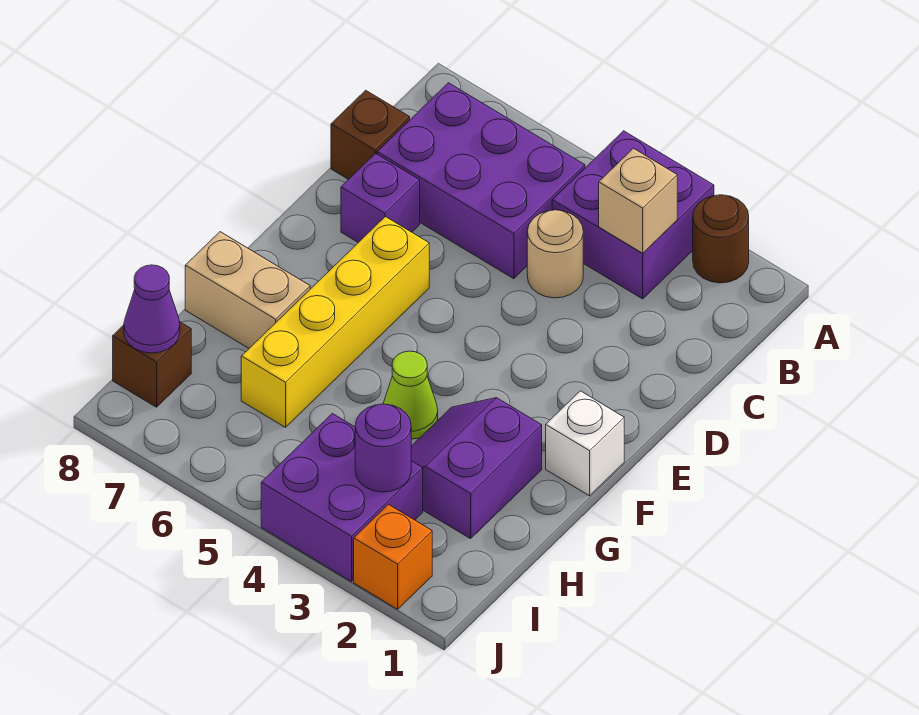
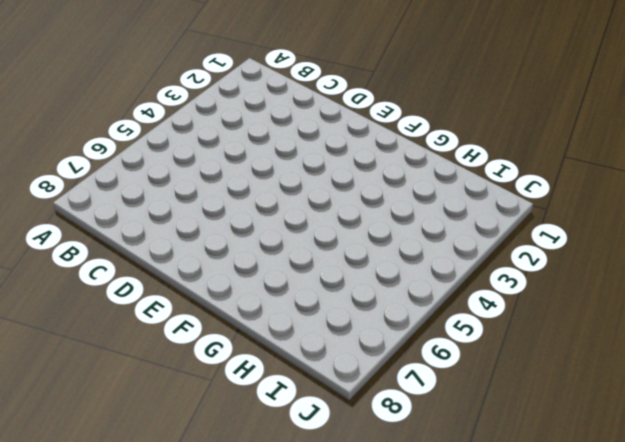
none -> brown 1x1 round brick [693,195,749,283]
none -> purple 2x2 brick [552,131,714,299]
none -> purple 2x3 brick [377,83,585,279]

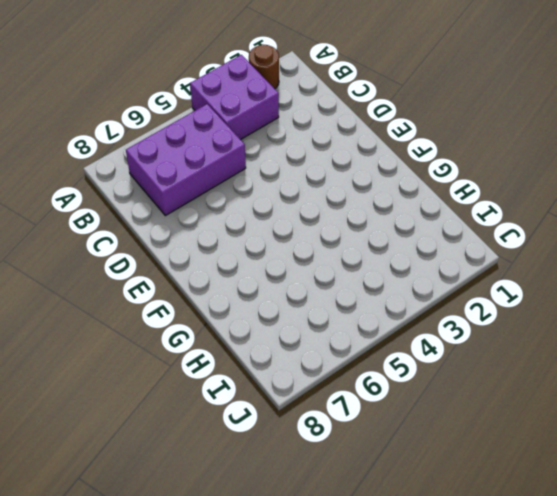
none -> tan 1x1 round brick [527,210,583,298]
none -> brown 1x1 brick [331,90,410,180]
none -> purple 1x1 brick [341,154,420,243]

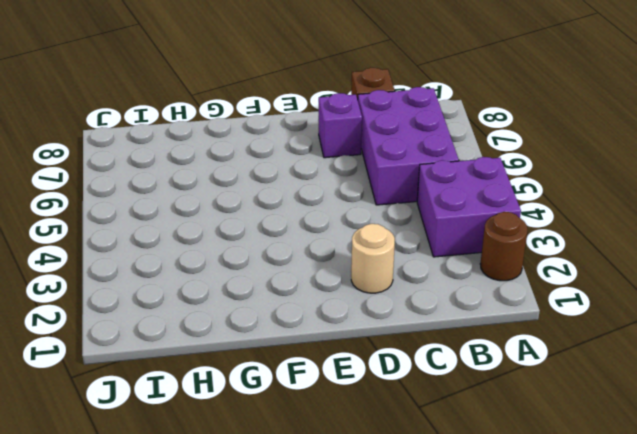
tan 1x1 round brick [351,224,395,293] -> tan 1x1 round brick moved to [527,210,583,298]
none -> yellow 1x4 brick [241,217,429,427]
none -> white 1x1 brick [546,391,624,496]
none -> purple 2x2 slope [411,398,542,539]

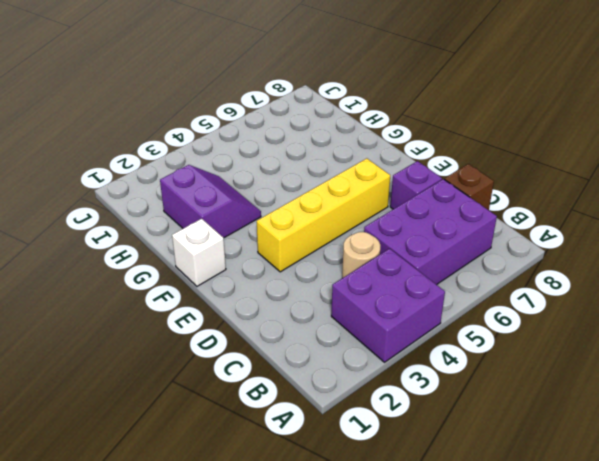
yellow 1x4 brick [257,159,390,272] -> yellow 1x4 brick turned to [241,217,429,427]
none -> brown 1x1 round brick [693,195,749,283]
none -> lime 1x1 cone [383,351,438,439]
none -> tan 1x2 brick [185,232,310,348]

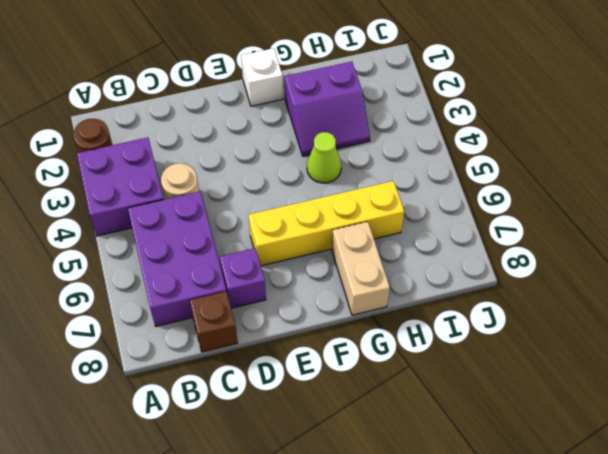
none -> purple 2x2 brick [261,413,423,582]
none -> brown 1x1 brick [113,322,191,407]
none -> orange 1x1 brick [354,504,432,609]

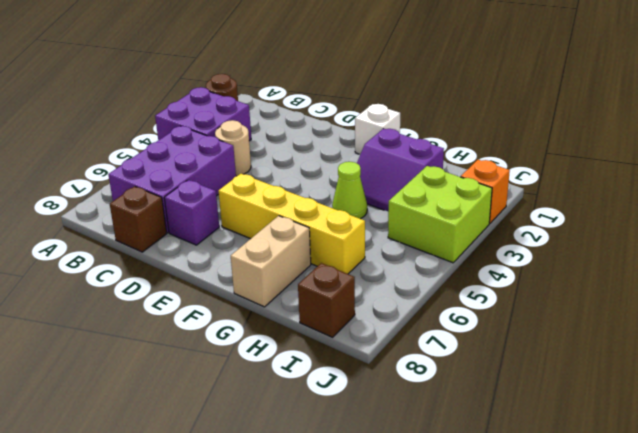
lime 2x2 brick [388,166,492,263] -> purple 2x2 brick [261,413,423,582]
none -> tan 1x1 brick [599,148,677,253]
none -> purple 1x1 round brick [355,404,411,492]
none -> purple 1x1 cone [124,265,180,353]

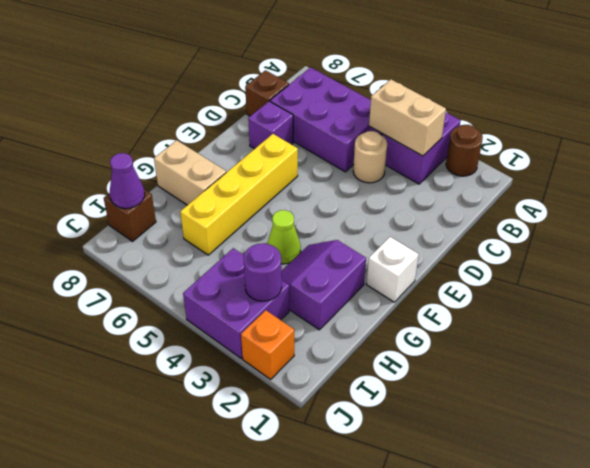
tan 1x2 brick [369,79,446,156] -> tan 1x1 brick [599,148,677,253]

